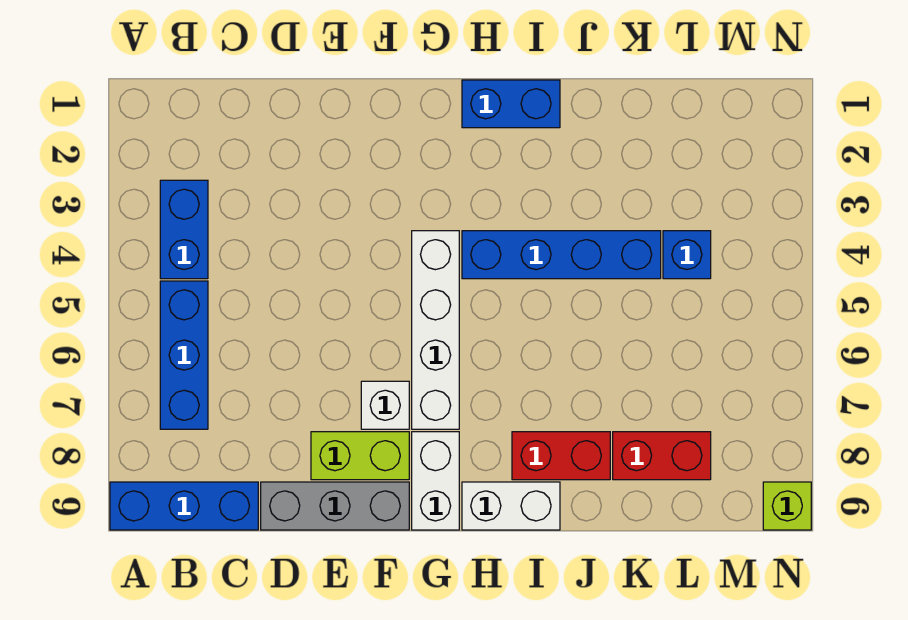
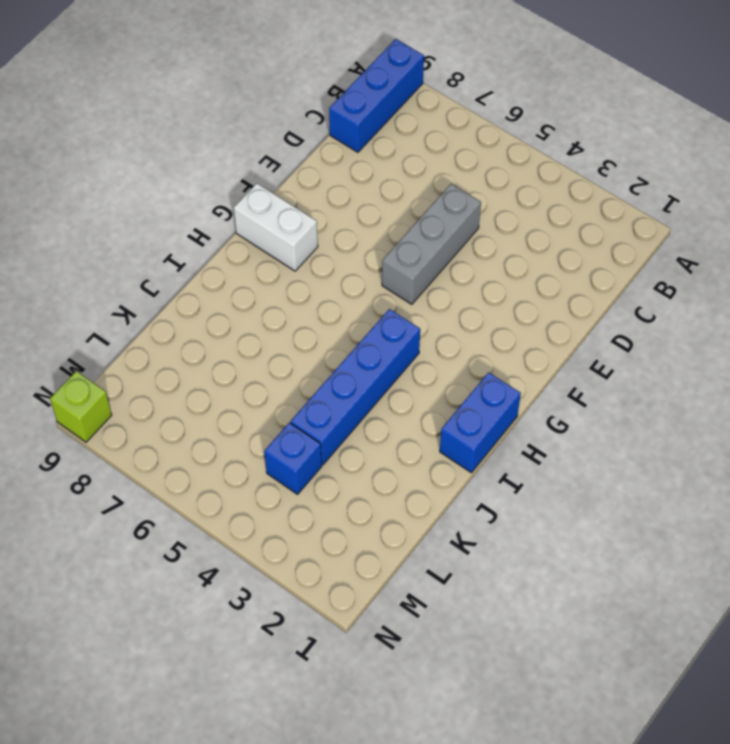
grey 1x3 brick [382,184,481,304] -> grey 1x3 brick moved to [261,482,409,530]
none -> blue 1x2 brick [160,180,208,279]
none -> blue 1x3 brick [160,281,208,429]
none -> lime 1x2 brick [311,432,409,480]

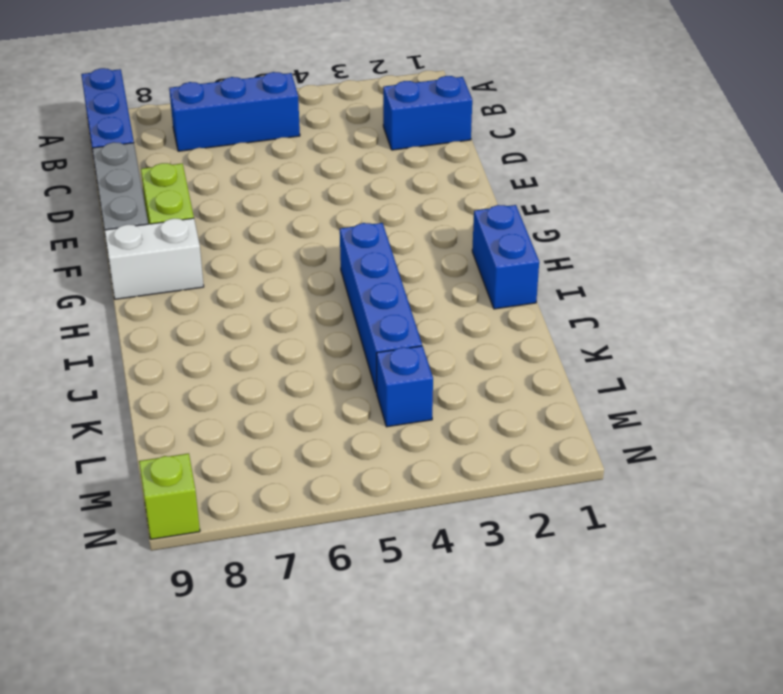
blue 1x2 brick [383,76,472,150] -> blue 1x2 brick moved to [160,180,208,279]
none -> white 1x1 brick [361,381,409,429]
none -> white 1x4 brick [412,231,459,429]
none -> white 1x2 brick [462,482,560,530]

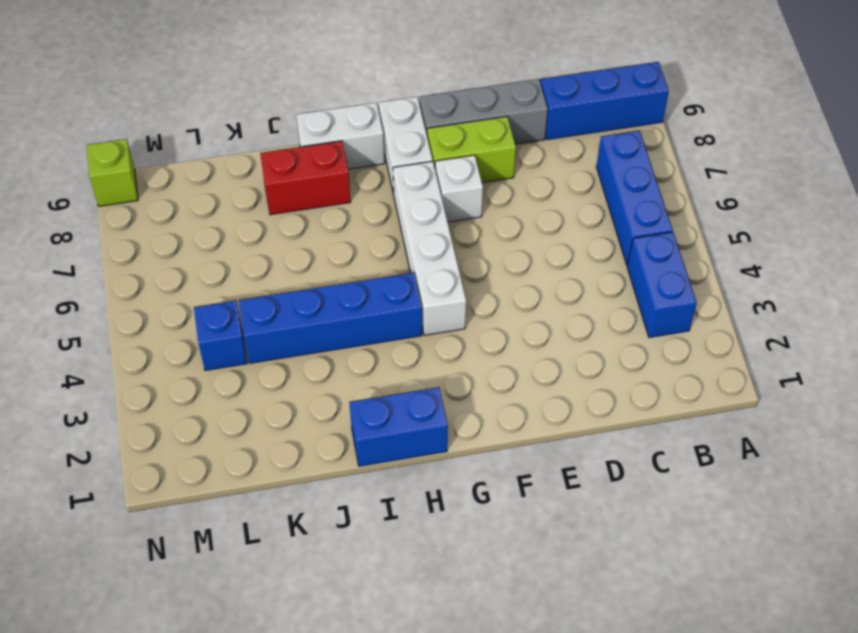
none -> red 1x2 brick [613,432,711,480]

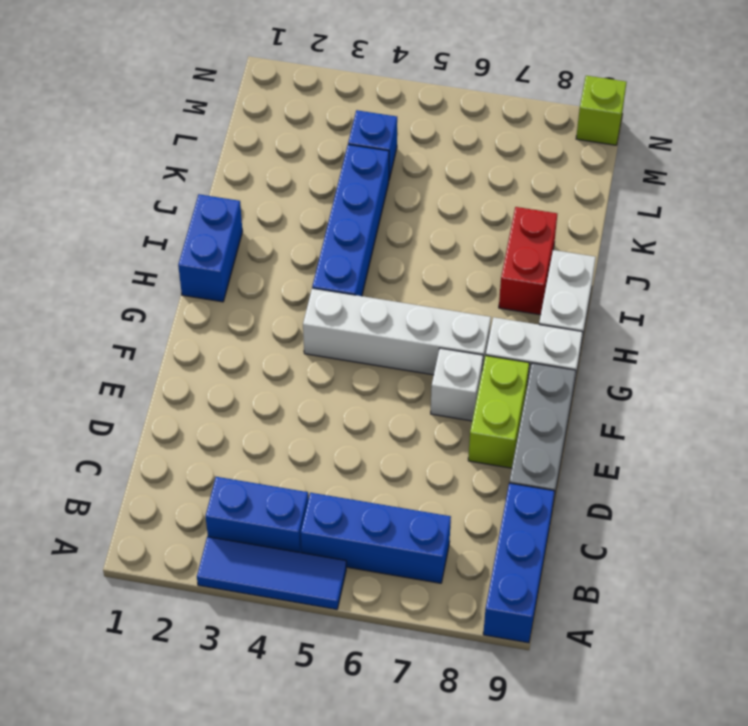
blue 1x3 tile [197,537,346,609] -> none
none -> red 1x2 brick [613,432,711,480]

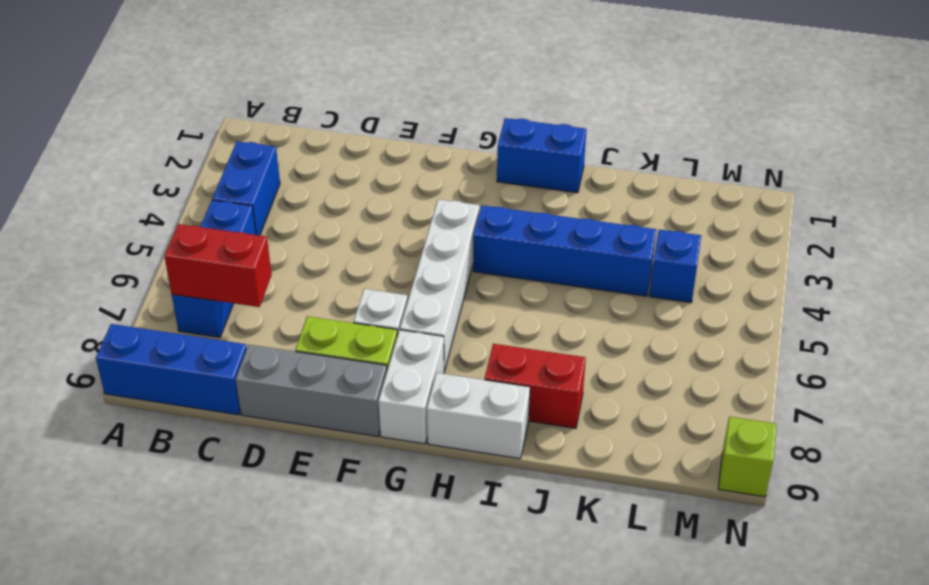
red 1x2 brick [164,224,272,307] -> red 1x2 brick moved to [613,432,711,480]

